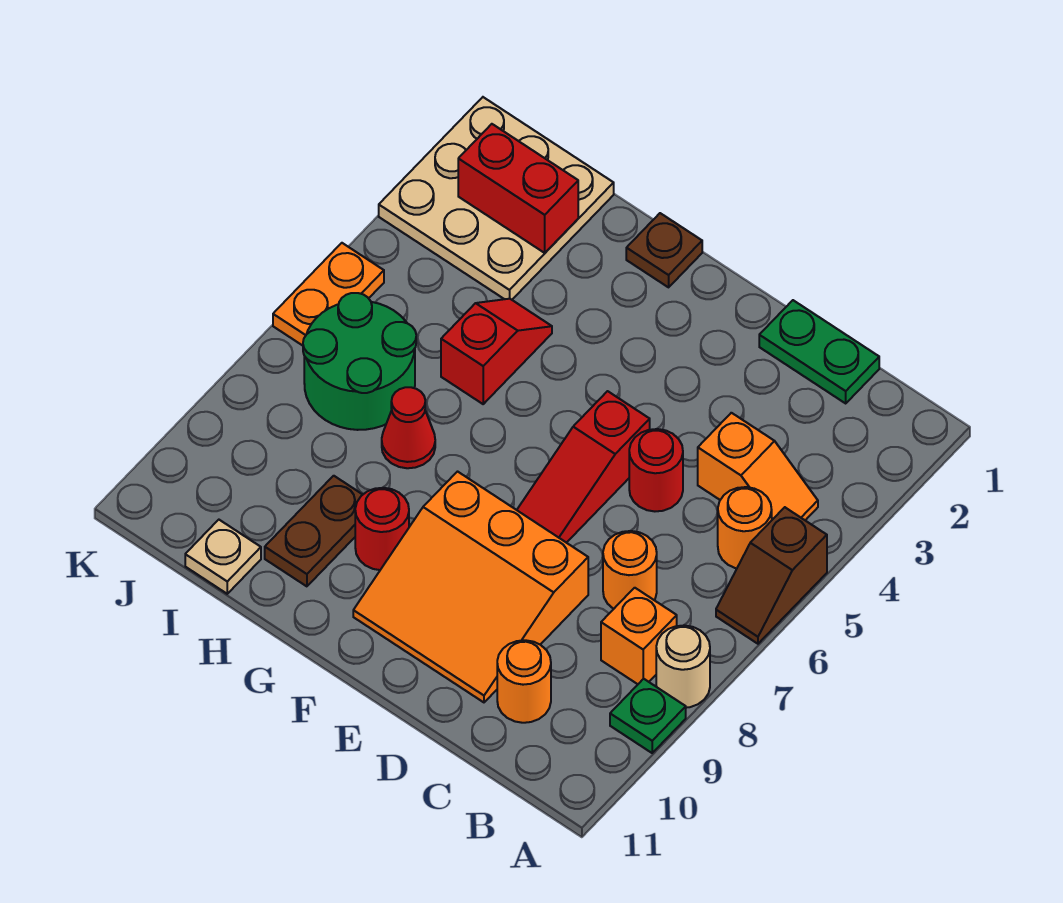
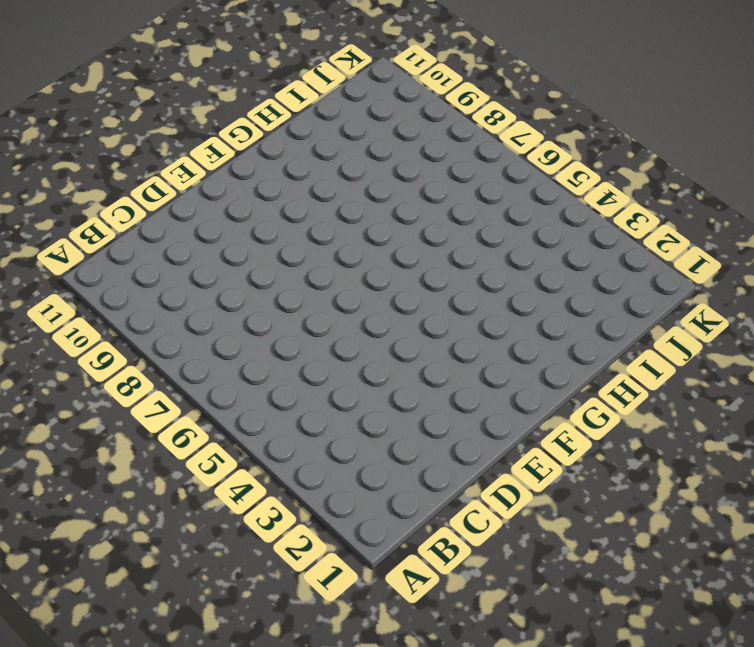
none -> brown 1x2 slope [716,507,827,644]
none -> tan 1x1 round brick [656,625,710,708]
none -> green 1x1 plate [610,679,686,753]

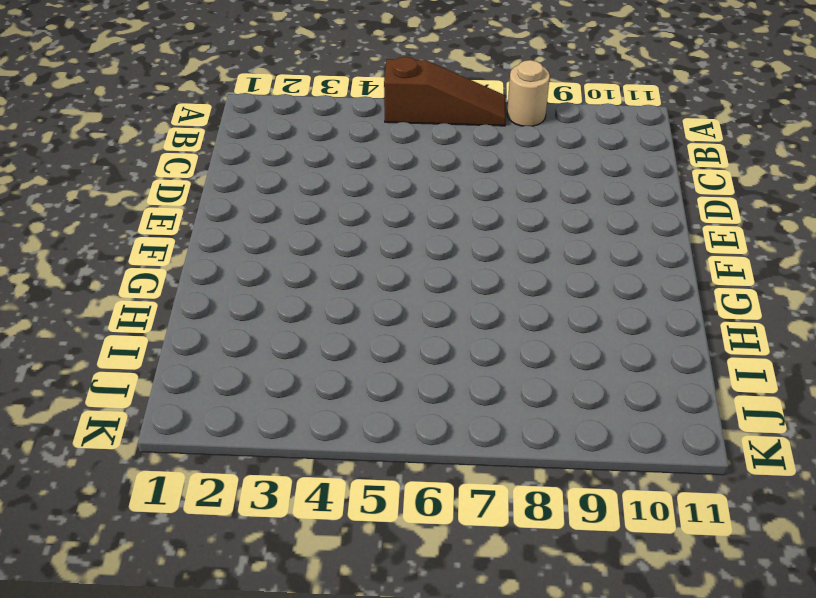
brown 1x3 slope [384,57,506,126] -> brown 1x2 slope [716,507,827,644]
none -> green 1x1 plate [610,679,686,753]
none -> orange 1x2 slope [698,413,818,520]
none -> orange 1x1 round brick [718,487,772,568]

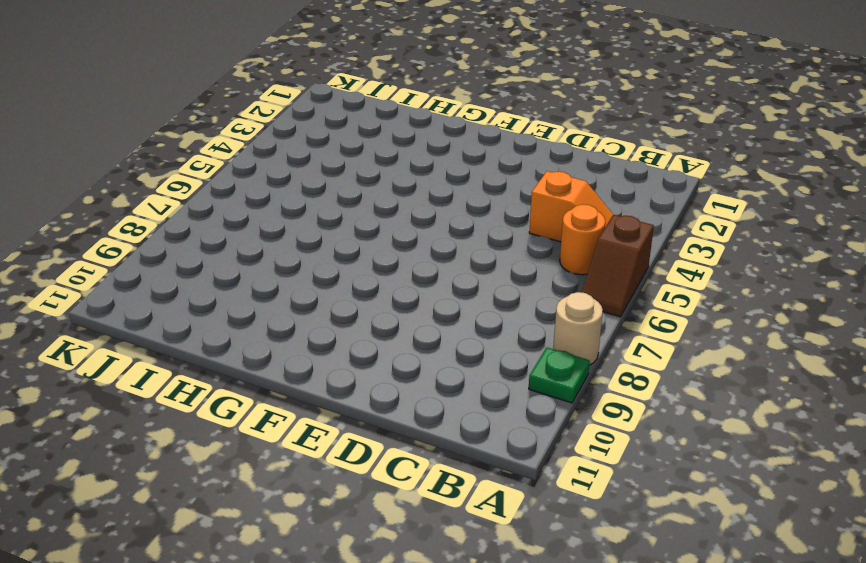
none -> orange 1x1 brick [601,588,677,684]
none -> green 1x2 plate [759,300,879,403]
none -> orange 1x1 round brick [603,531,657,609]

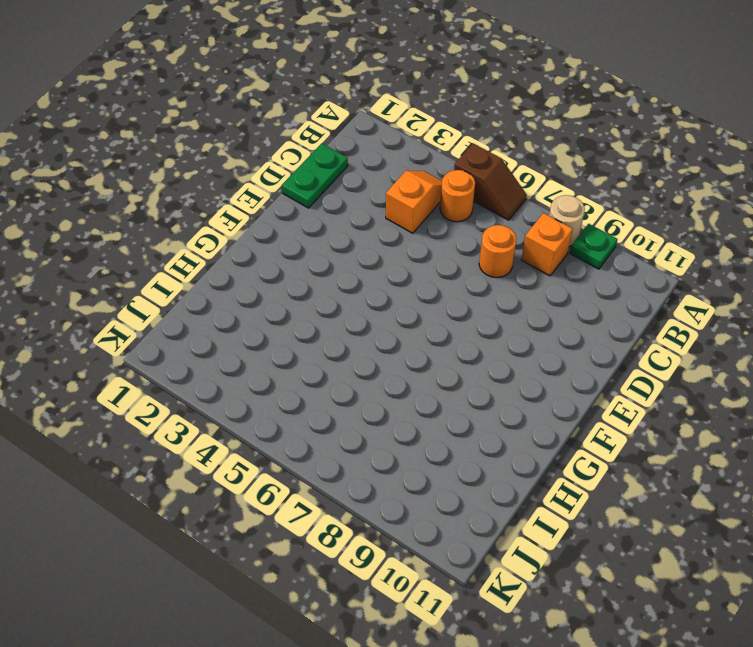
none -> orange 1x1 round brick [497,640,551,723]
none -> red 1x1 round brick [629,429,683,511]
none -> orange 3x3 slope [353,472,588,702]

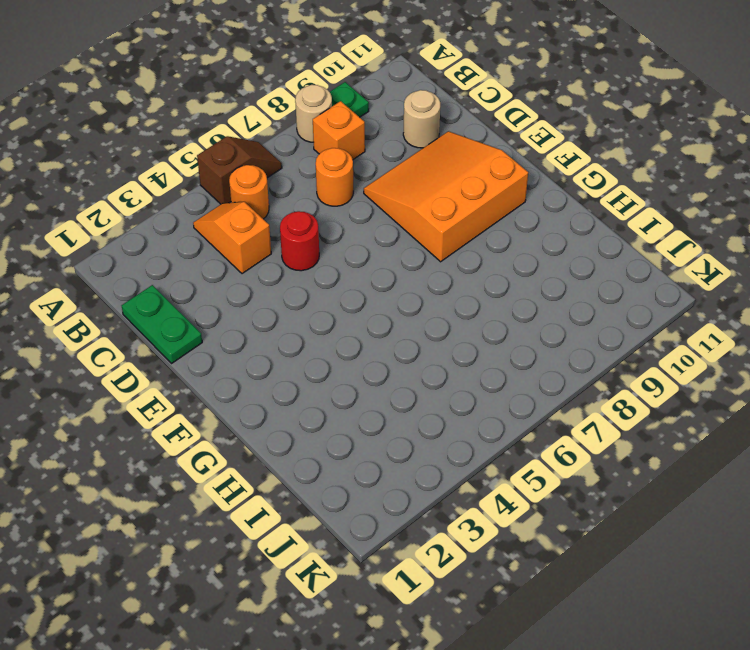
tan 1x1 round brick [403,90,440,148] -> orange 1x1 round brick [497,640,551,723]
orange 3x3 slope [364,131,528,262] -> orange 3x3 slope turned to [353,472,588,702]
none -> red 1x3 slope [517,391,650,543]
none -> brown 1x1 plate [626,213,702,287]
none -> red 1x1 round brick [355,488,409,570]

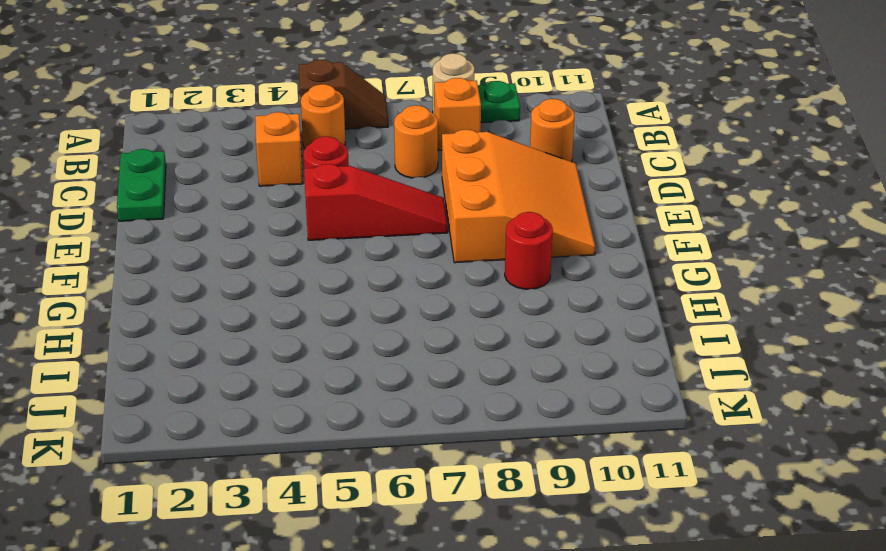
none -> brown 1x1 plate [626,213,702,287]
none -> red 1x2 slope [441,299,552,404]
none -> red 1x1 cone [382,387,435,468]

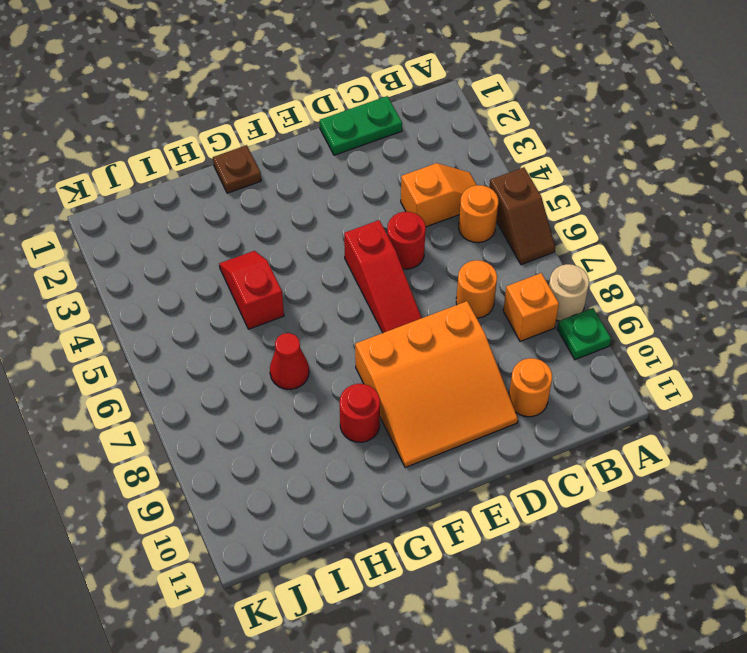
none -> brown 1x2 plate [265,476,363,586]
none -> tan 3x3 plate [379,97,614,300]
none -> green 2x2 round brick [303,293,416,430]

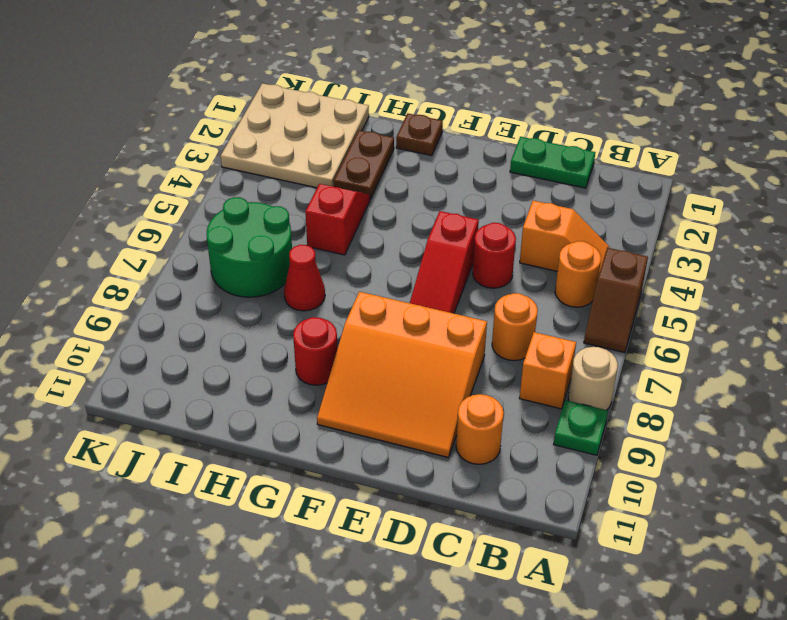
brown 1x2 plate [334,130,394,199] -> brown 1x2 plate moved to [265,476,363,586]
none -> tan 1x1 plate [185,520,261,594]
none -> orange 1x2 plate [273,243,384,346]
none -> red 1x2 brick [458,124,578,253]

